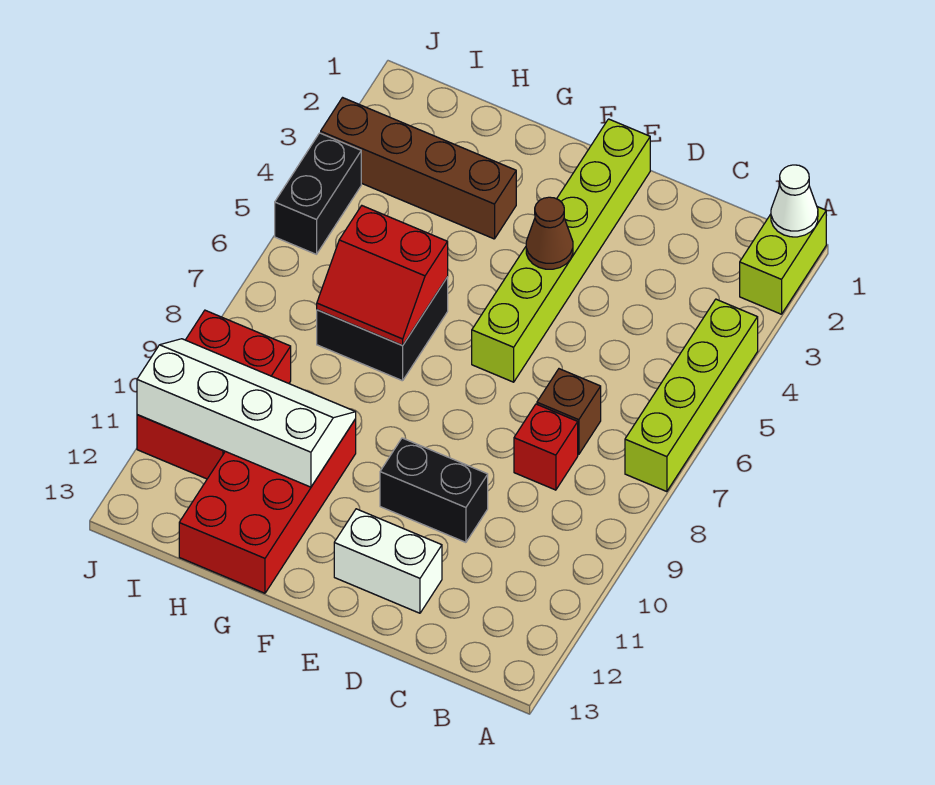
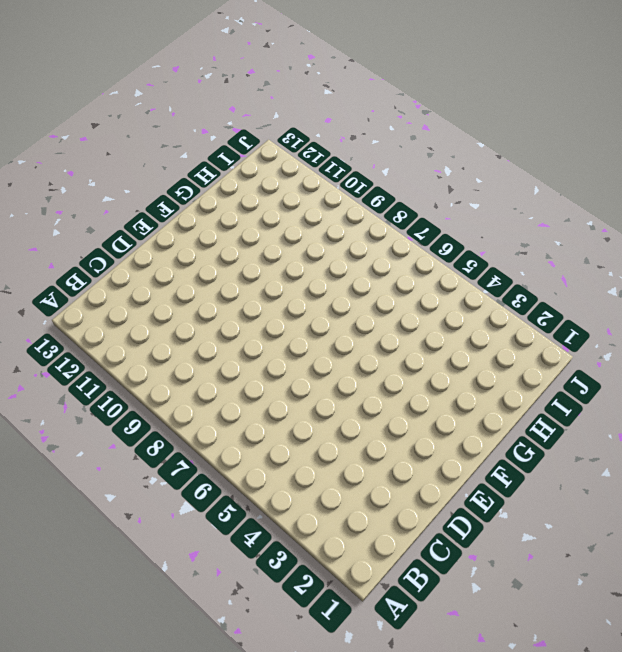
none -> lime 1x2 brick [740,207,826,314]
none -> lime 1x4 brick [625,299,758,492]
none -> brown 1x1 brick [537,369,601,455]

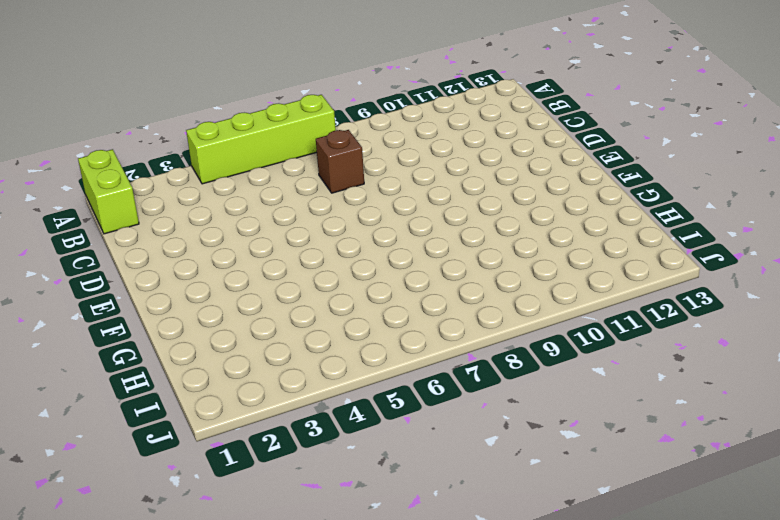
lime 1x2 brick [78,149,139,234] -> lime 1x2 brick turned to [740,207,826,314]
none -> red 1x1 brick [514,404,578,490]
none -> black 1x2 brick [380,438,488,542]
none -> white 1x2 brick [334,509,442,613]

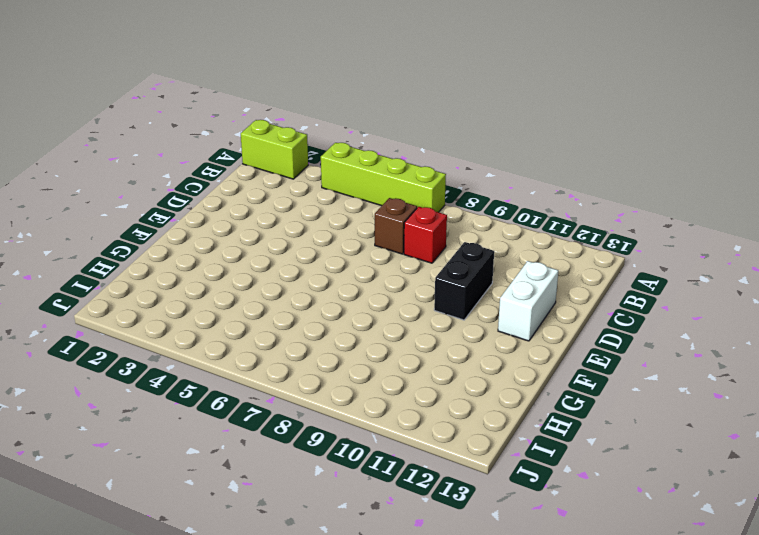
none -> lime 1x6 brick [472,119,650,382]
none -> brown 1x4 brick [321,98,516,239]
none -> black 2x2 brick [317,277,448,381]

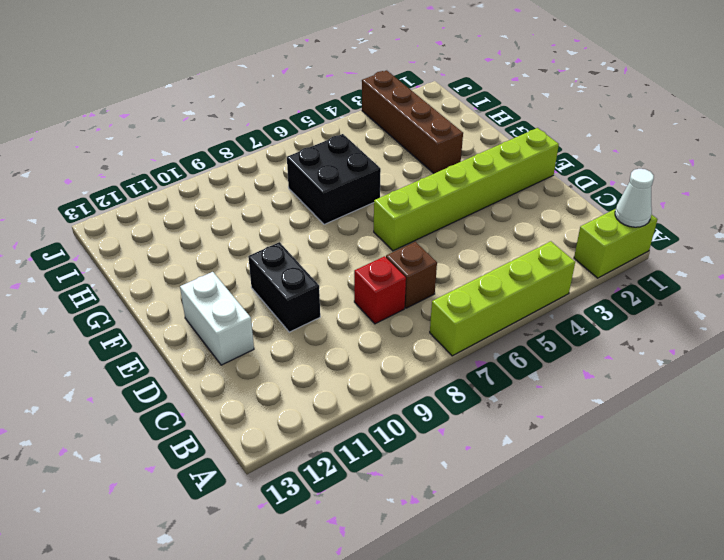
none -> red 2x4 brick [179,419,356,593]
none -> red 2x3 brick [137,310,291,479]
none -> black 1x2 brick [275,133,361,254]

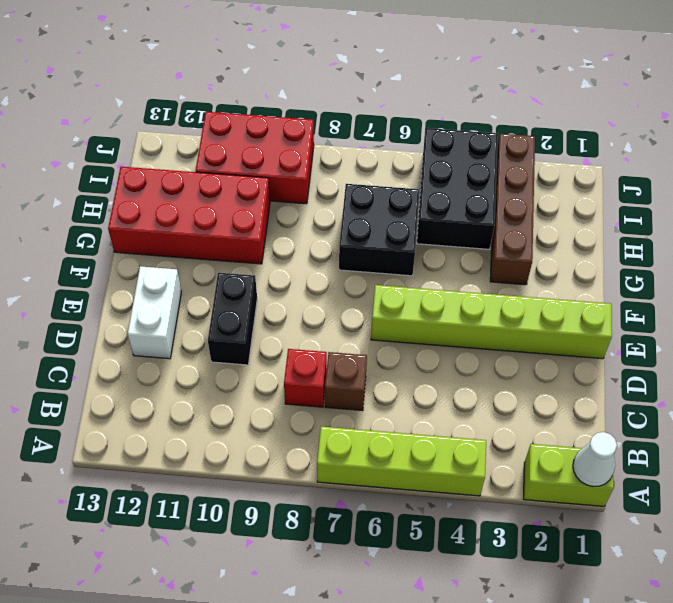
black 2x3 brick [417,128,498,249] -> black 1x2 brick [275,133,361,254]
none -> brown 1x1 cone [526,197,573,269]
none -> red 2x2 slope [317,206,448,345]
none -> white 2x4 slope [137,339,356,487]

